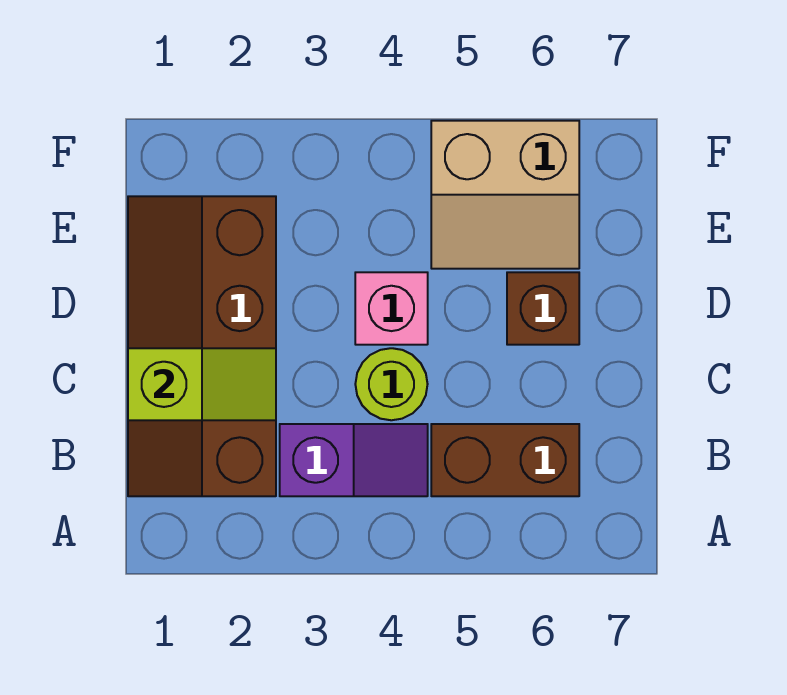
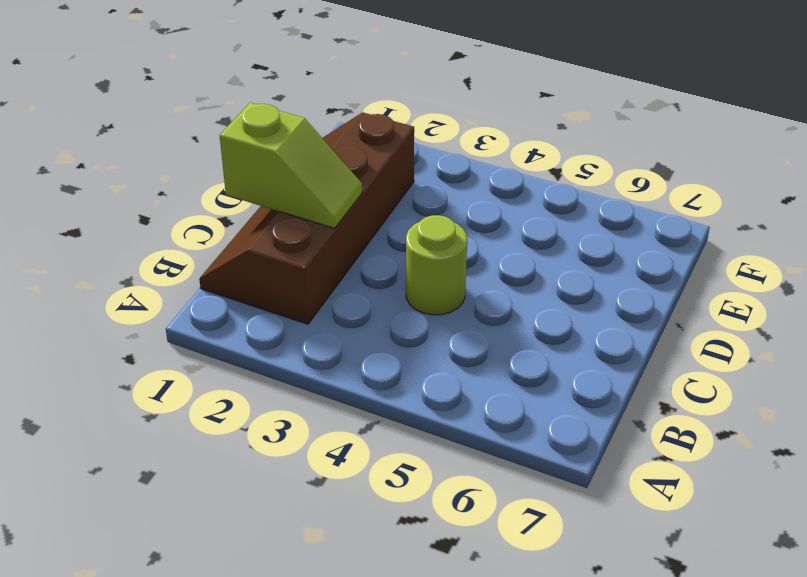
none -> purple 1x2 slope [280,424,428,496]
none -> brown 1x2 brick [431,424,579,496]

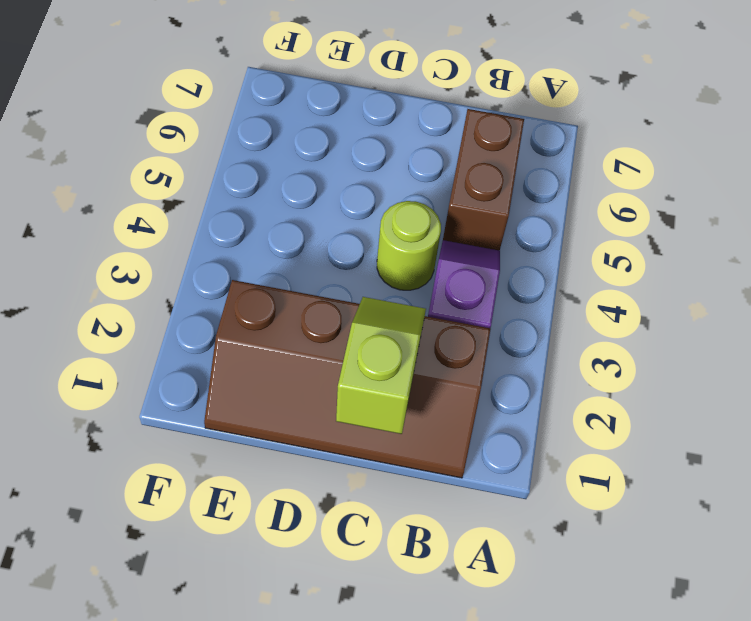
none -> pink 1x1 brick [355,272,428,345]
none -> brown 1x1 brick [507,272,579,345]

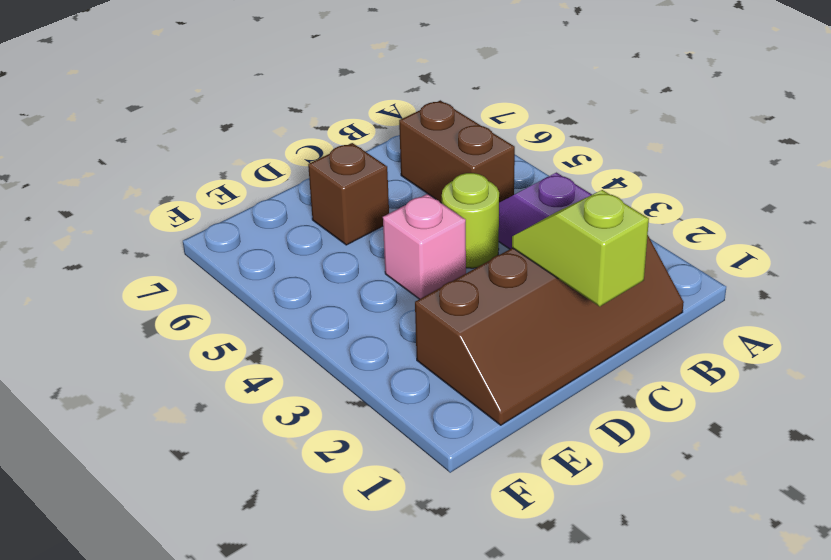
none -> tan 2x2 slope [431,121,579,269]

